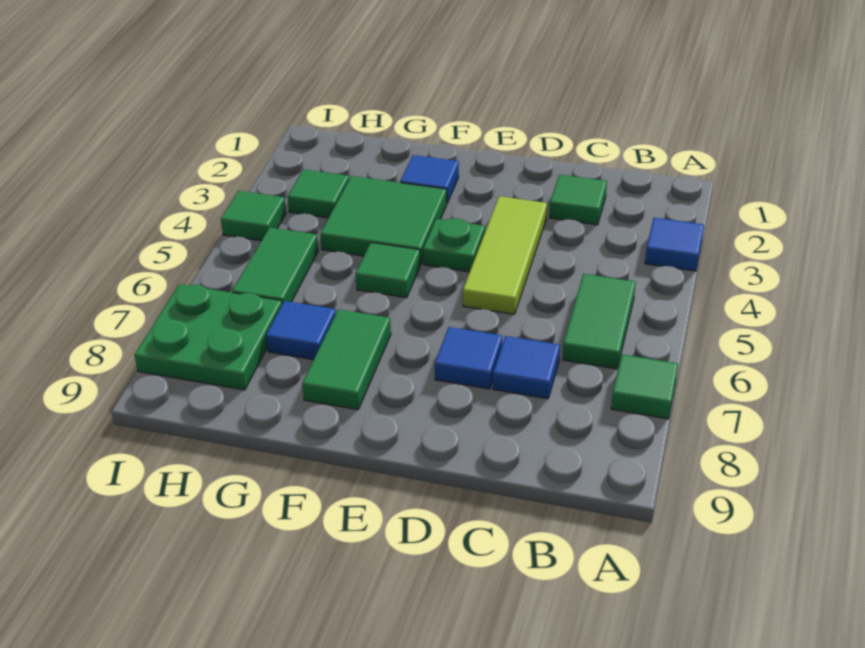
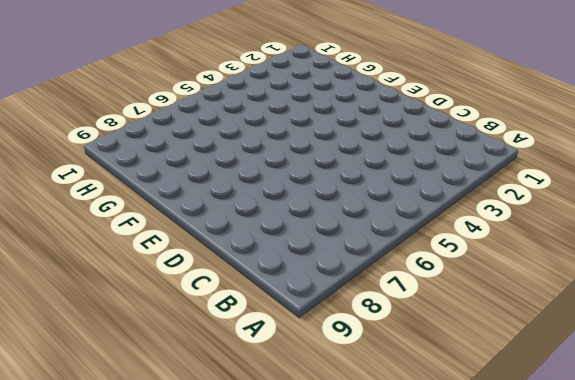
none -> blue 1x1 tile [645,218,704,271]
none -> green 1x1 tile [611,354,678,419]
none -> green 1x2 tile [562,274,636,369]

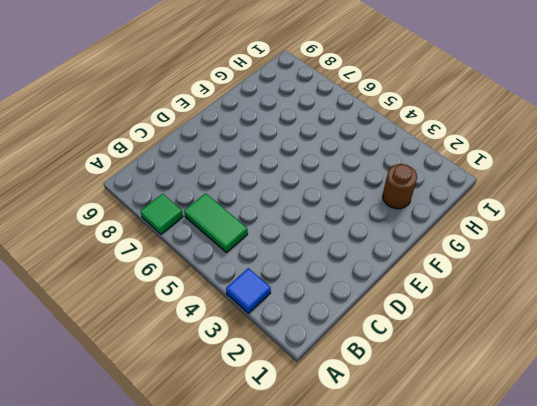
brown 1x1 round brick [383,164,417,209] -> none
none -> green 1x1 tile [549,175,607,225]
none -> blue 1x1 tile [493,336,560,399]
none -> lime 1x3 tile [463,196,547,314]

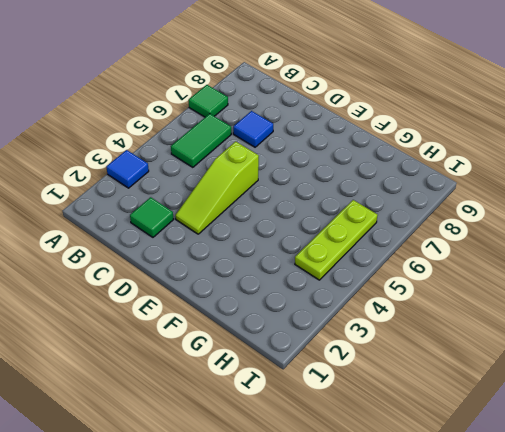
lime 1x3 slope [175,141,259,234] -> lime 1x3 tile [463,196,547,314]
lime 1x3 plate [295,200,378,280] -> green 1x2 tile [232,228,318,304]
none -> blue 1x1 tile [435,327,502,389]
none -> green 1x1 plate [423,218,485,272]
none -> blue 1x1 tile [400,155,459,203]

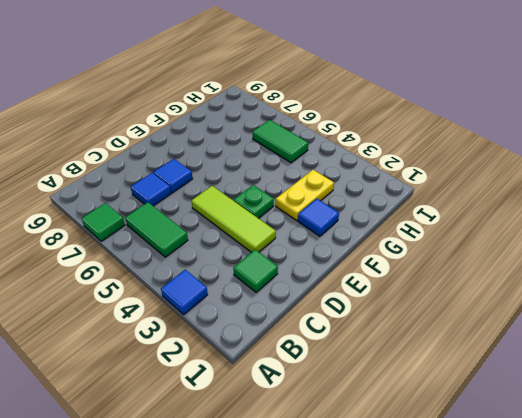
yellow 1x2 plate [276,170,334,220] -> green 2x2 tile [320,176,447,265]
none -> green 1x1 tile [356,243,420,298]
none -> green 1x2 tile [302,310,391,410]
none -> blue 1x1 tile [266,301,336,360]

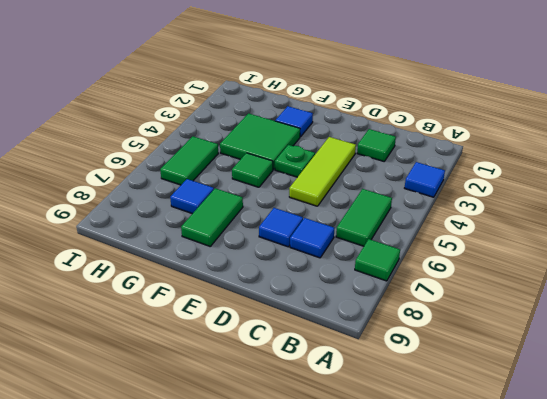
none -> green 1x1 tile [288,169,349,218]
none -> green 2x2 plate [134,284,282,390]
none -> green 1x1 tile [221,191,286,241]

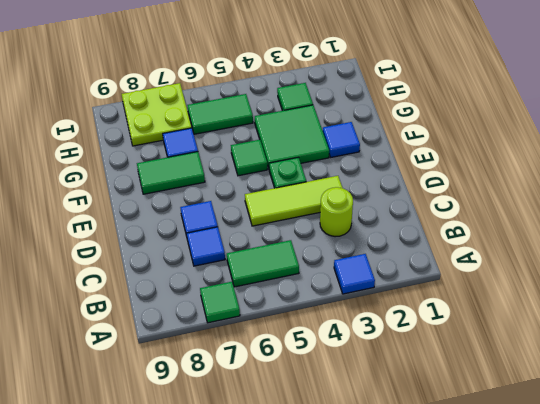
lime 1x1 round brick [320,187,353,237] -> none
lime 2x2 plate [122,83,192,146] -> green 2x2 plate [134,284,282,390]
none -> green 1x1 tile [549,175,607,225]
none -> green 1x1 tile [221,191,286,241]

